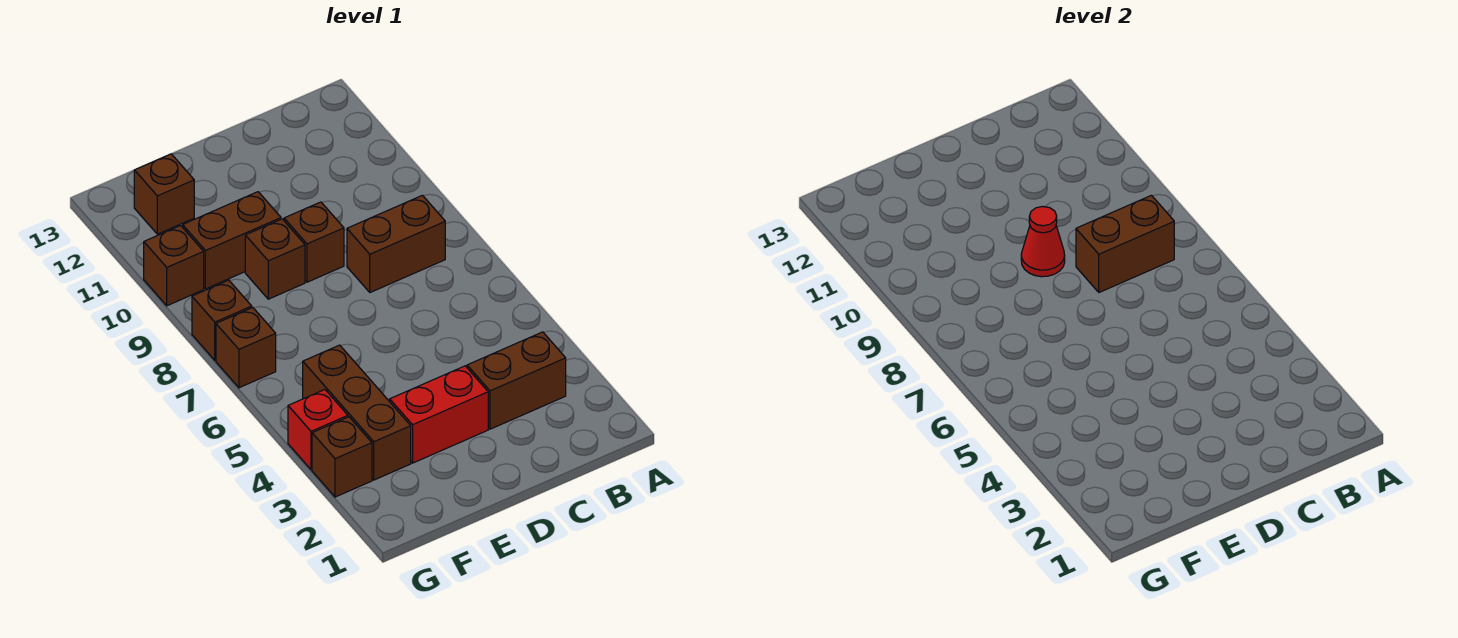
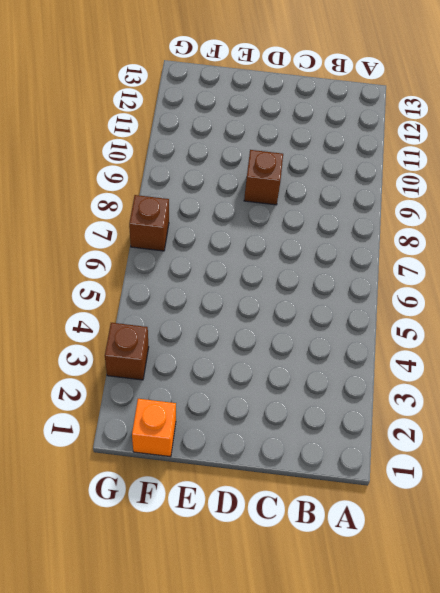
orange 1x1 brick [132,399,176,457] -> none
none -> brown 1x2 brick [467,332,566,429]
none -> brown 1x2 brick [347,195,445,292]
none -> red 1x2 brick [390,366,488,463]

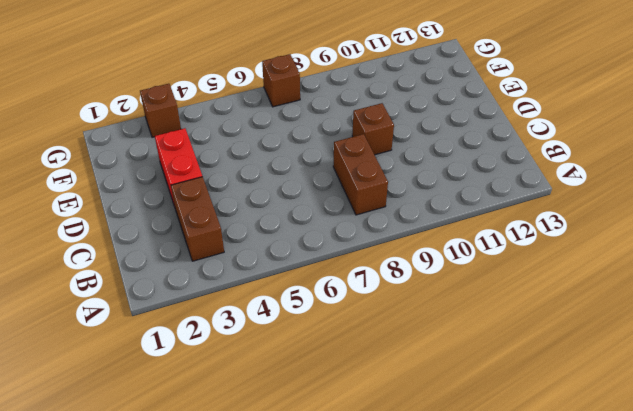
none -> brown 1x1 brick [245,219,305,299]
none -> brown 1x2 brick [183,192,281,289]
none -> brown 1x3 brick [303,345,411,480]

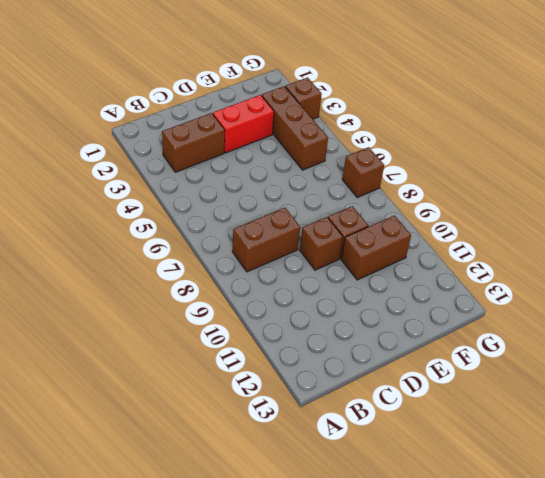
none -> brown 1x1 brick [134,154,194,234]
none -> red 1x1 brick [288,390,348,470]
none -> brown 1x1 brick [192,280,252,360]

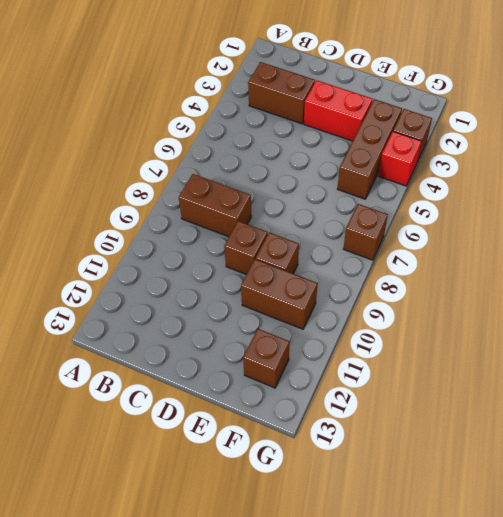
none -> brown 1x1 brick [192,280,252,360]
none -> brown 1x1 brick [144,226,204,306]
none -> brown 1x2 brick [1076,195,1174,292]

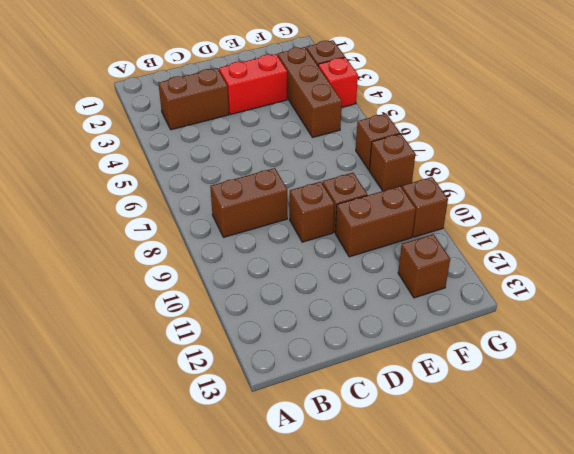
none -> brown 1x2 brick [1076,195,1174,292]
none -> red 1x1 cone [1021,206,1065,277]

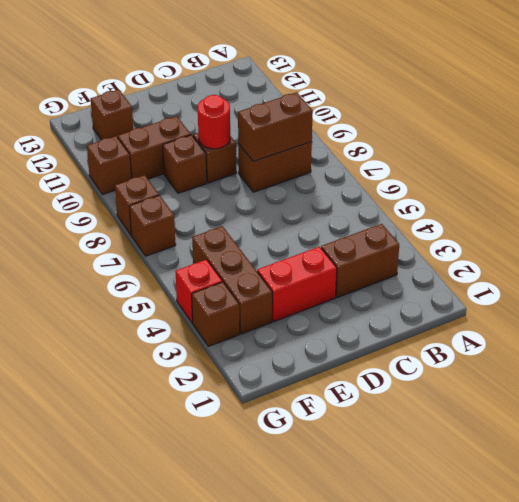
red 1x1 round brick [198,95,230,149] -> red 1x1 cone [1021,206,1065,277]

